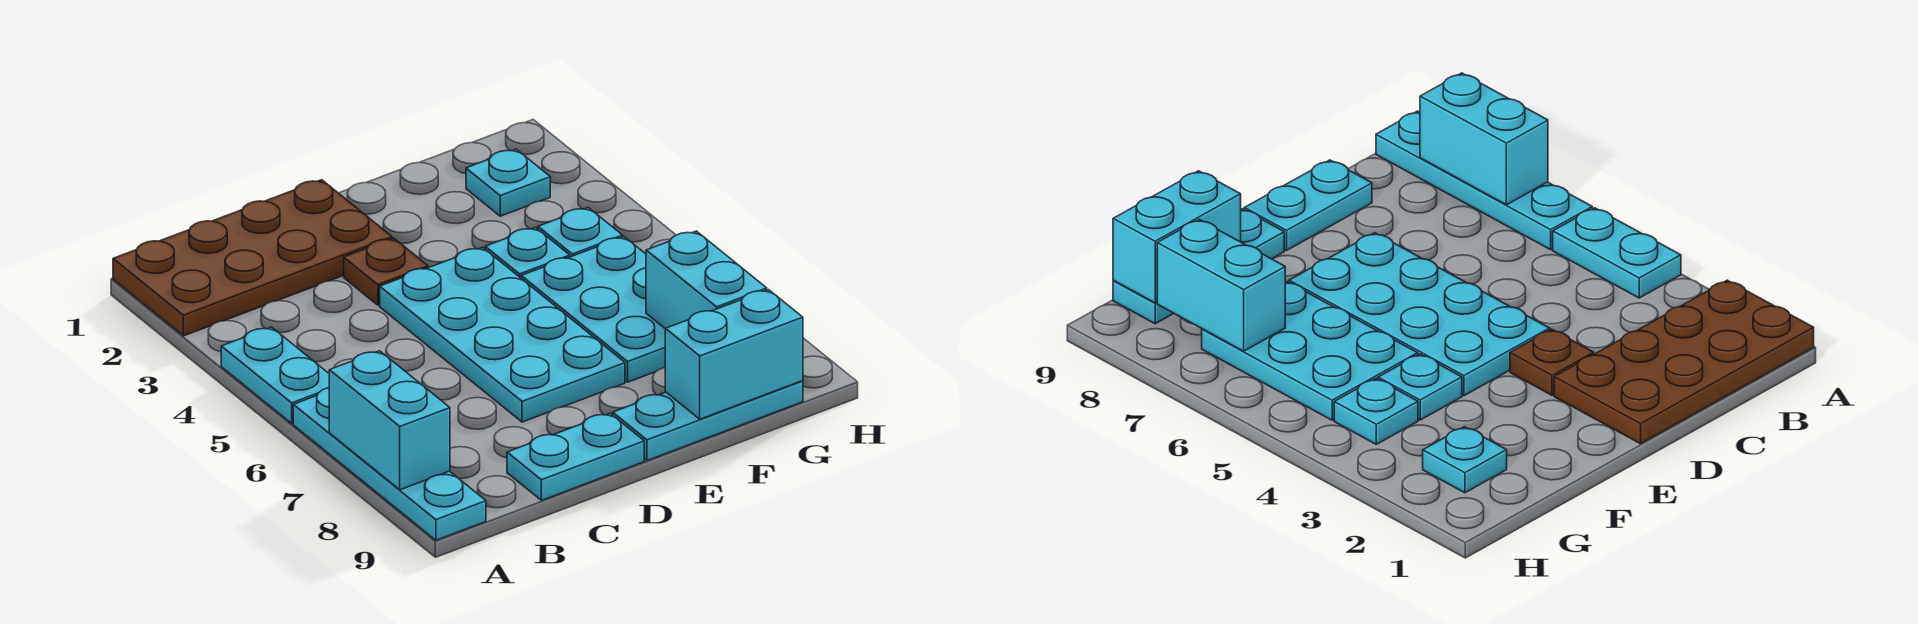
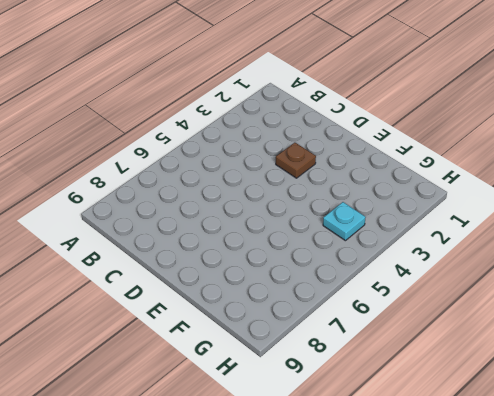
none -> brown 2x4 plate [113,180,392,336]
none -> cyan 1x2 plate [221,327,329,423]
none -> cyan 1x4 plate [293,388,486,540]

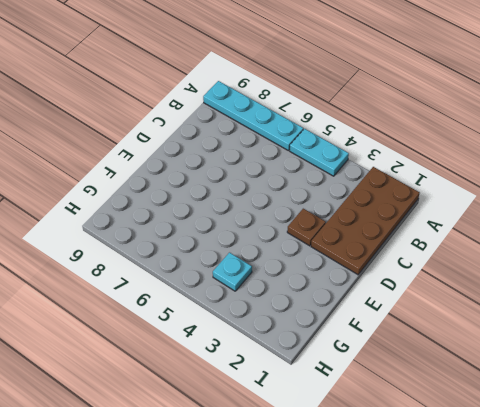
none -> cyan 1x2 plate [507,413,644,500]
none -> cyan 2x4 plate [380,247,625,422]
none -> cyan 1x3 plate [613,381,803,461]

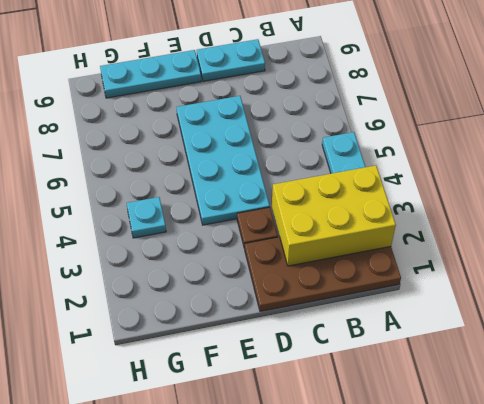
yellow 2x3 brick [272,165,396,266] -> none
none -> cyan 1x4 plate [293,388,486,540]
none -> cyan 1x1 plate [485,227,570,278]
none -> cyan 2x3 plate [521,237,665,382]

